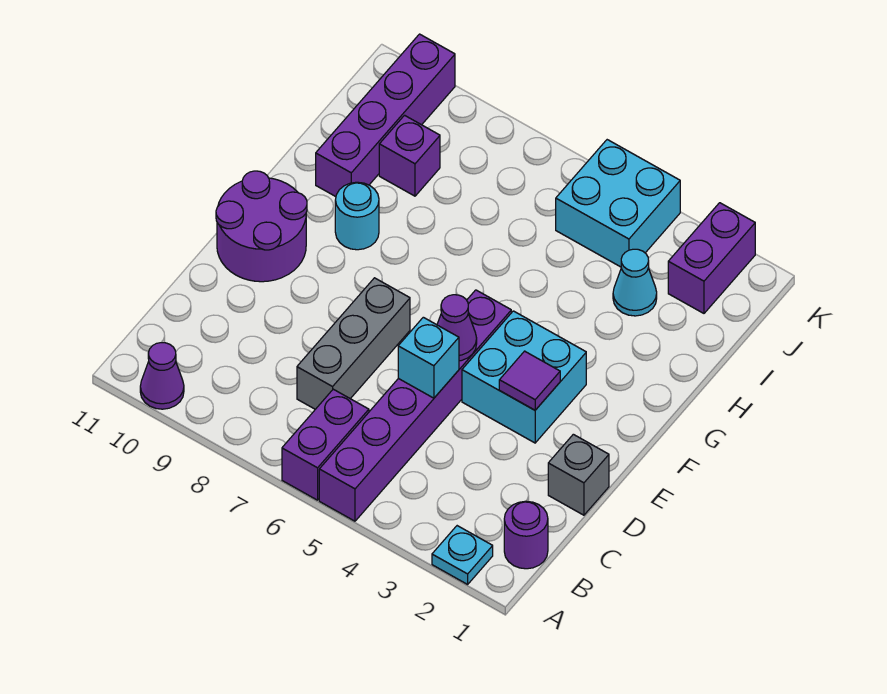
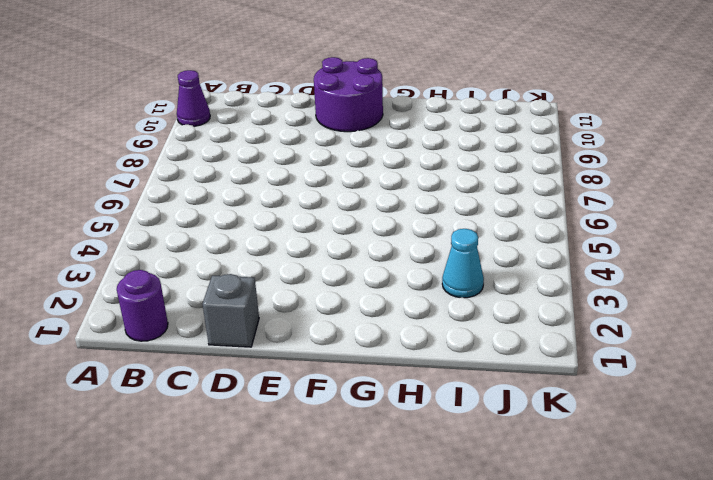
none -> cyan 1x1 plate [432,526,493,584]
none -> purple 1x6 brick [319,290,511,521]
none -> purple 1x2 brick [282,389,369,500]

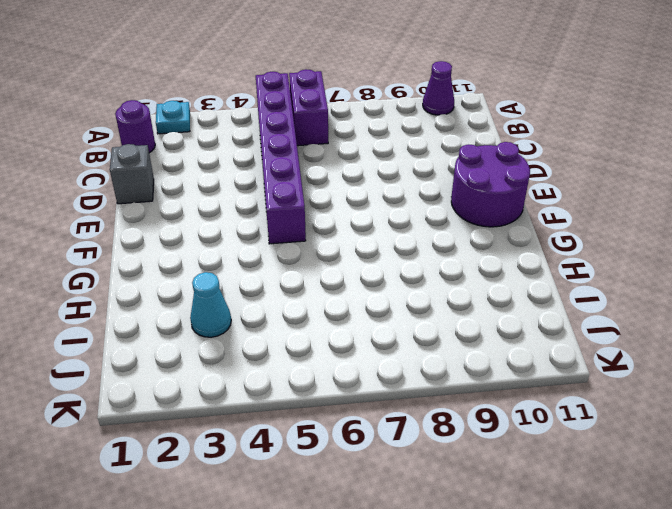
none -> grey 1x3 brick [297,278,410,409]
none -> cyan 2x2 brick [462,311,586,443]
none -> cyan 1x1 round brick [335,182,379,250]

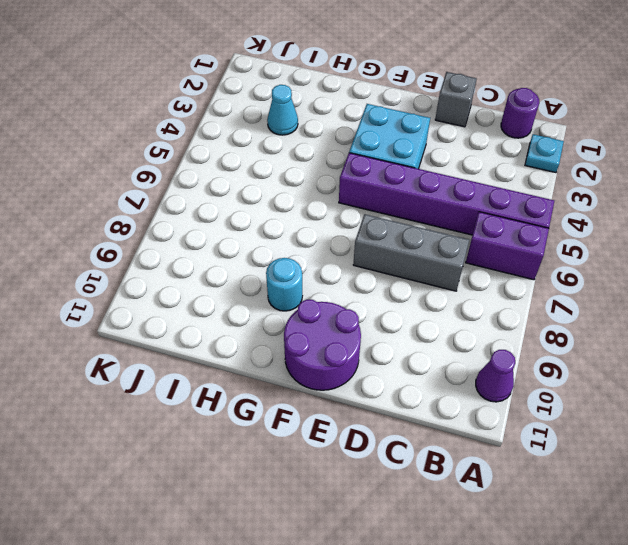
none -> purple 1x4 brick [316,34,455,197]
none -> purple 1x1 brick [379,115,440,196]
none -> purple 1x2 brick [668,203,755,313]

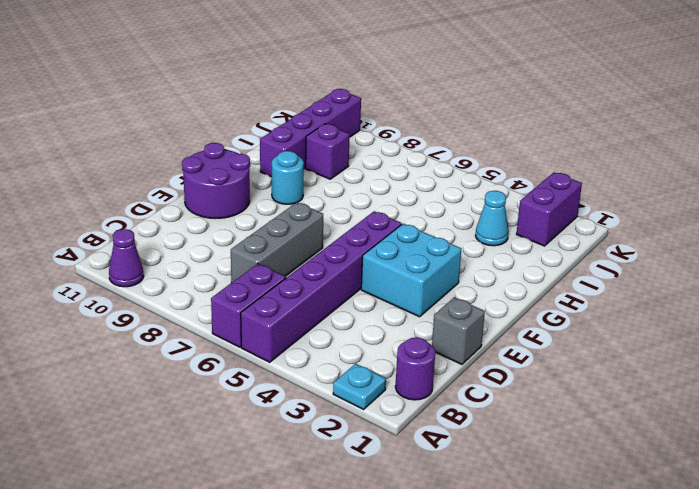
none -> cyan 2x2 brick [556,140,680,267]
none -> cyan 1x1 brick [398,317,459,398]
none -> purple 1x1 tile [499,351,560,410]

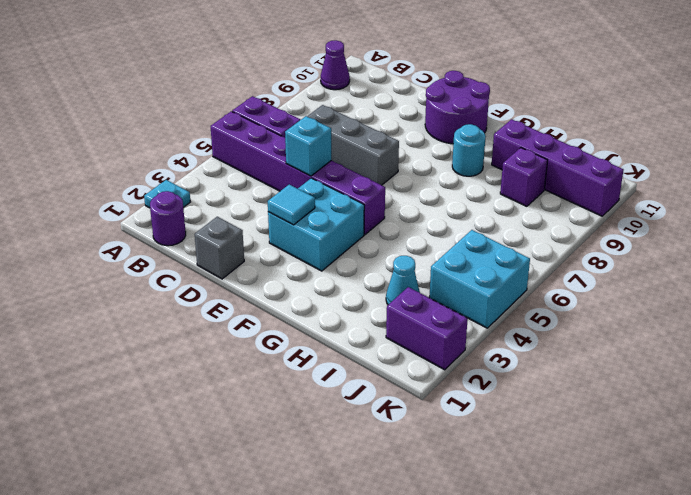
cyan 1x1 tile [268,185,315,225] -> purple 1x1 tile [499,351,560,410]
none -> purple 1x1 cone [437,295,477,361]

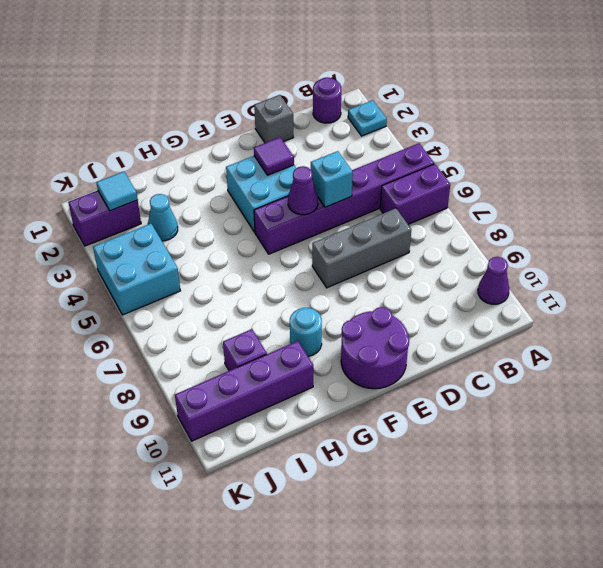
cyan 1x1 tile [96,172,138,211] -> none

